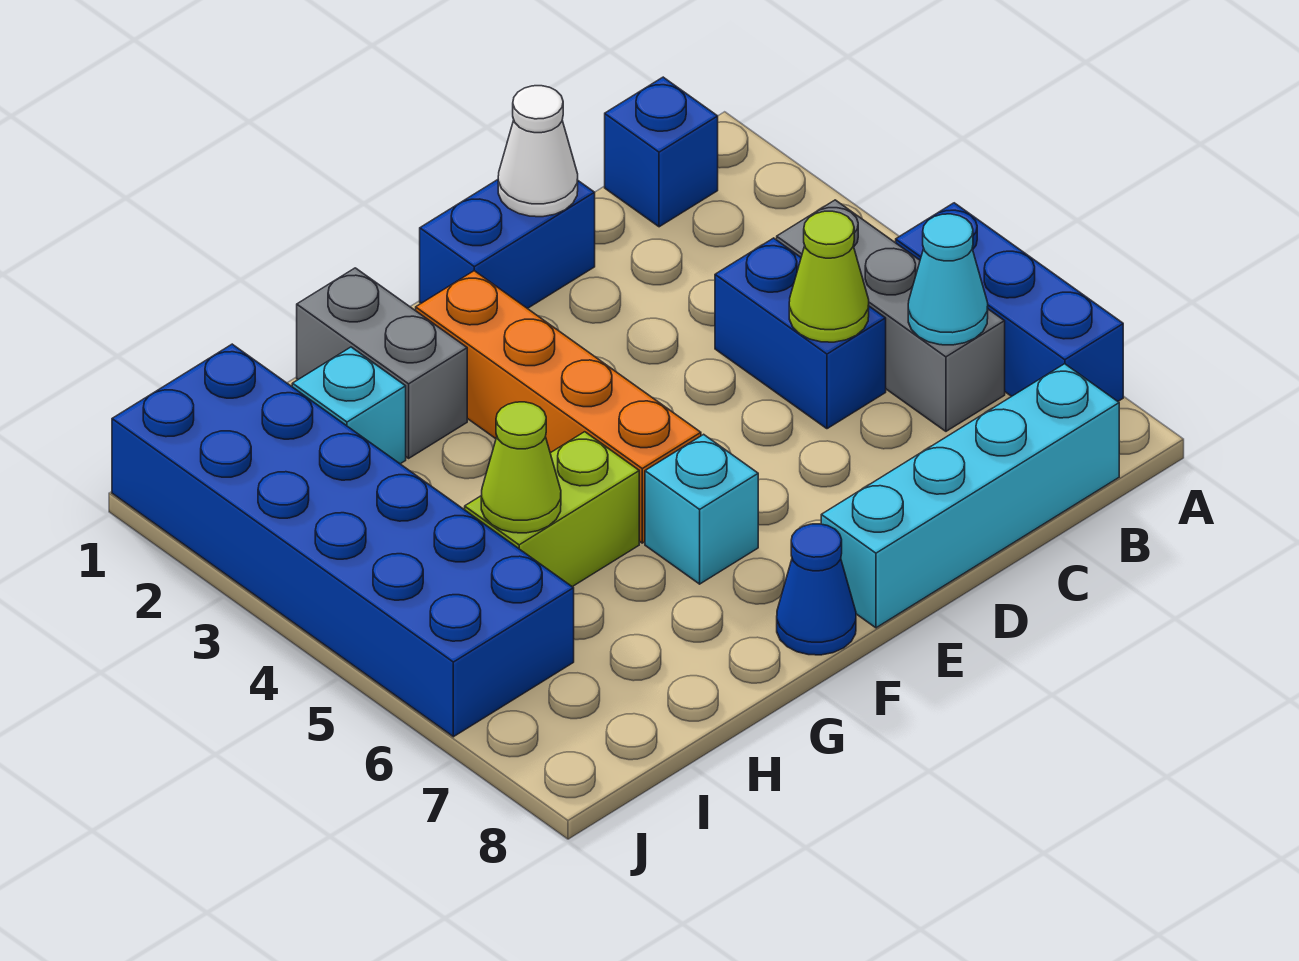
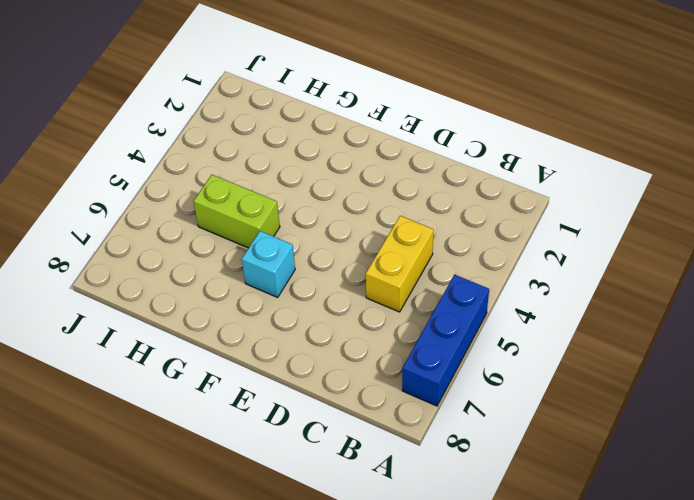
yellow 1x2 brick [366,216,434,312] -> blue 1x2 brick [715,238,886,429]
none -> blue 1x1 brick [605,77,718,227]
none -> grey 1x3 brick [777,200,1005,431]
none -> cyan 1x4 brick [821,364,1119,628]

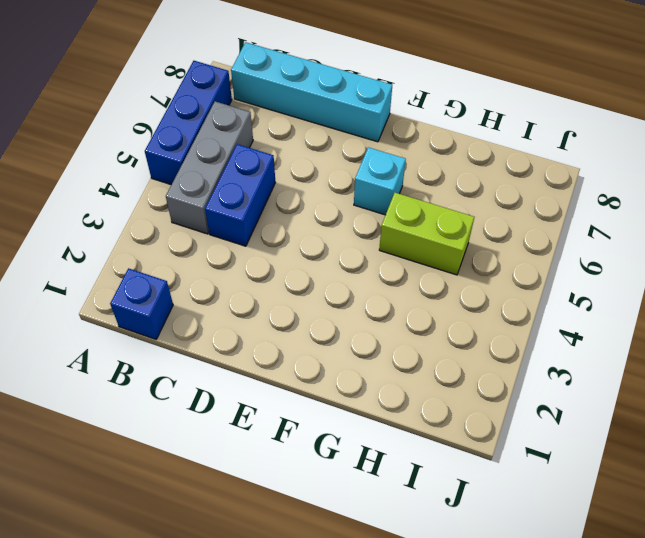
none -> blue 1x2 brick [420,180,595,309]
none -> orange 1x4 brick [416,271,701,543]
none -> blue 1x1 cone [777,524,856,655]

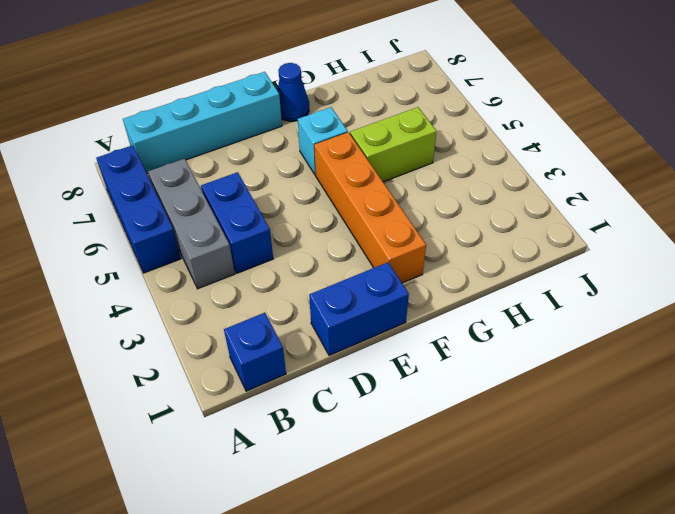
none -> grey 1x2 brick [297,268,467,458]
none -> cyan 1x1 brick [292,347,406,464]
none -> blue 2x6 brick [112,344,574,737]

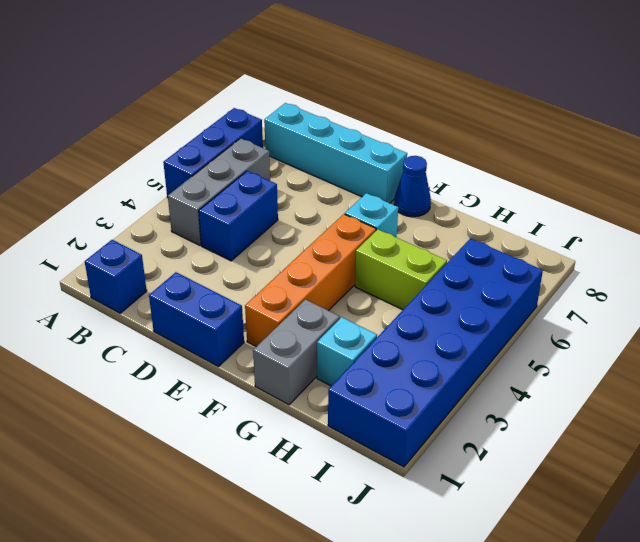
none -> cyan 1x1 cone [908,214,988,345]
none -> lime 1x1 cone [789,211,869,342]
none -> white 1x1 cone [498,86,578,217]

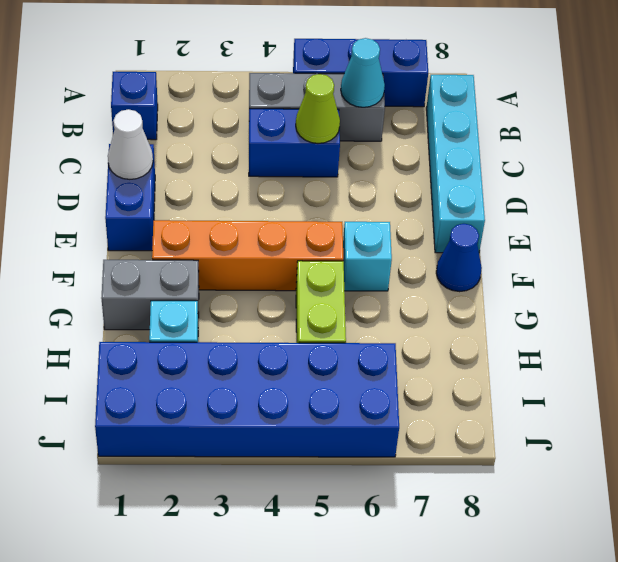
none -> lime 1x1 cone [481,402,561,533]

